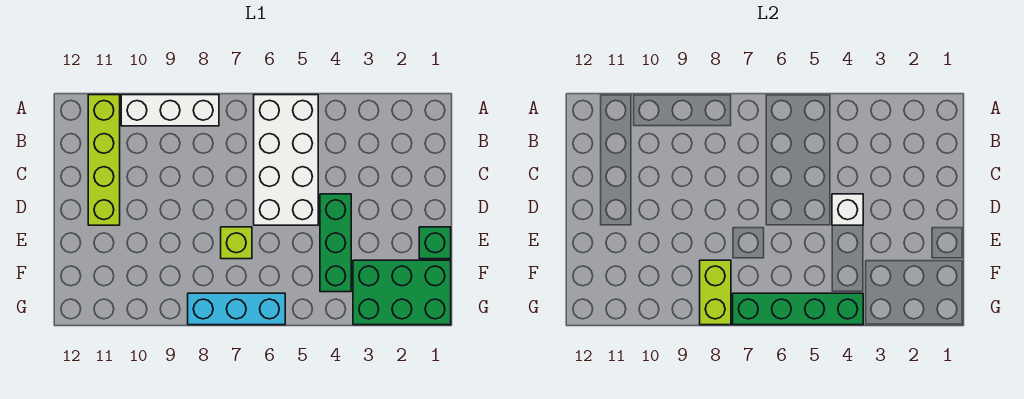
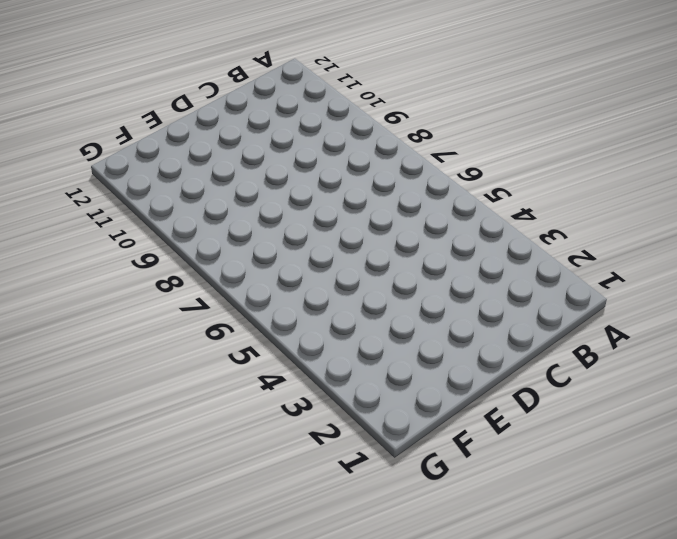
none -> white 2x4 brick [254,95,318,225]
none -> white 1x3 brick [121,95,219,126]

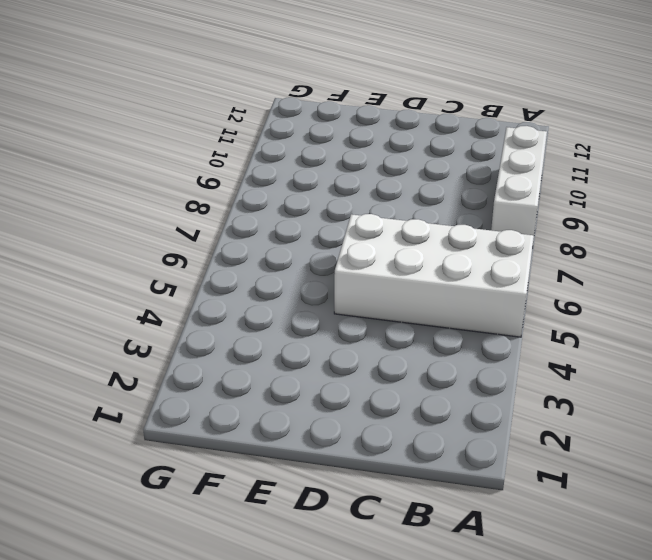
none -> lime 1x4 brick [88,95,120,225]
none -> green 1x3 brick [320,194,351,292]

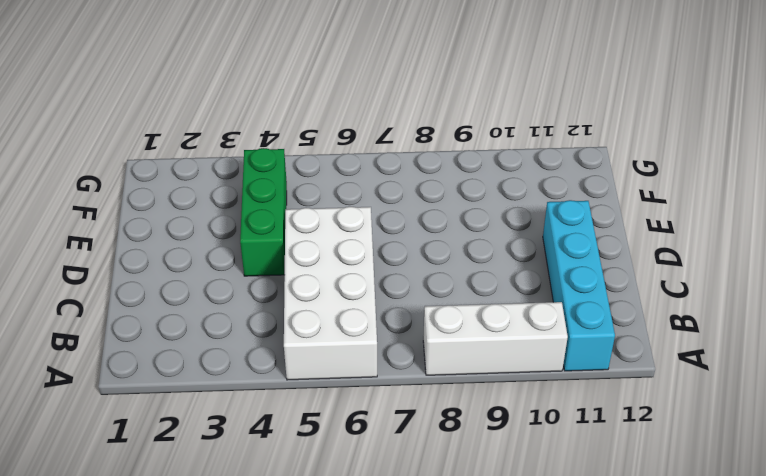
cyan 1x4 brick [543,200,615,371] -> lime 1x4 brick [88,95,120,225]
none -> green 1x1 brick [419,227,451,259]
none -> lime 1x1 brick [221,227,252,259]

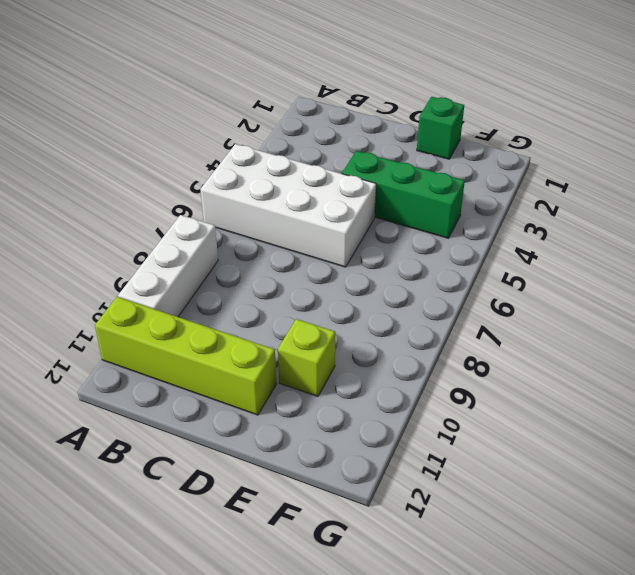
lime 1x1 brick [278,319,336,396] -> lime 1x1 brick moved to [221,227,252,259]
none -> green 2x3 brick [353,260,451,325]
none -> cyan 1x3 brick [188,293,285,325]

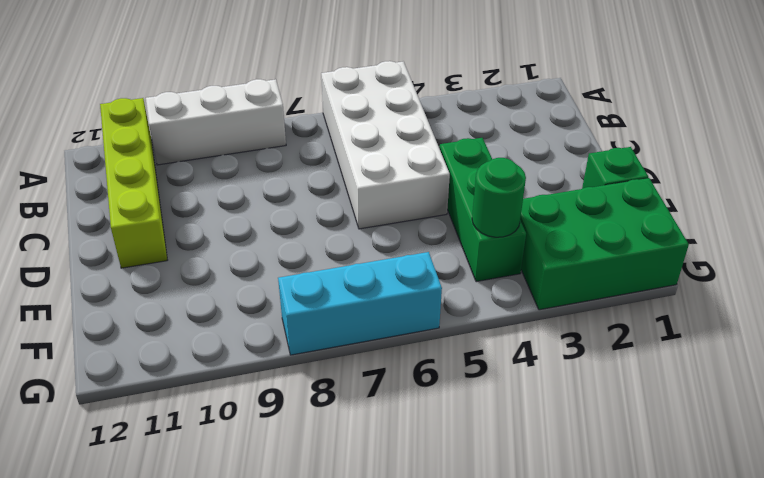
green 1x1 round brick [472,158,526,237] -> none
none -> lime 1x1 brick [221,227,252,259]
none -> white 1x1 brick [832,194,863,225]

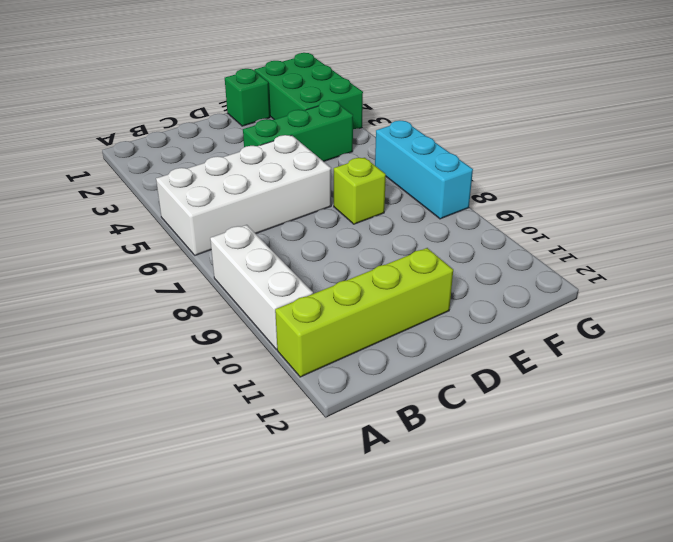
none -> white 1x1 brick [832,194,863,225]
none -> lime 1x2 brick [700,260,731,325]

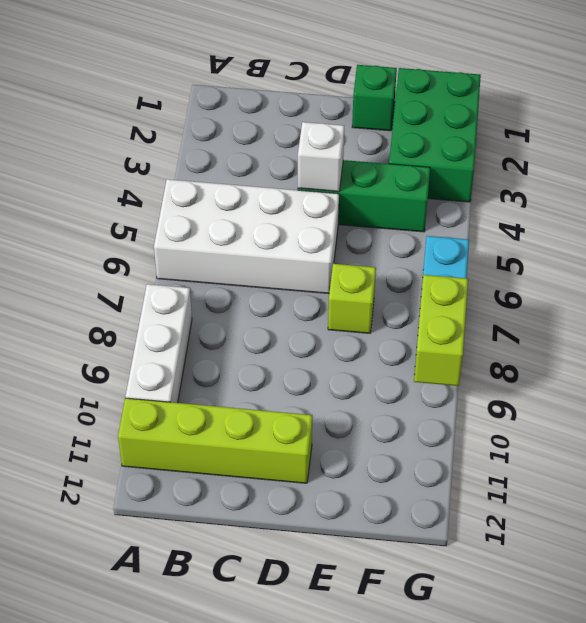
lime 1x2 brick [414,275,468,386] -> lime 1x2 brick turned to [700,260,731,325]
none -> green 1x4 brick [733,293,863,325]

